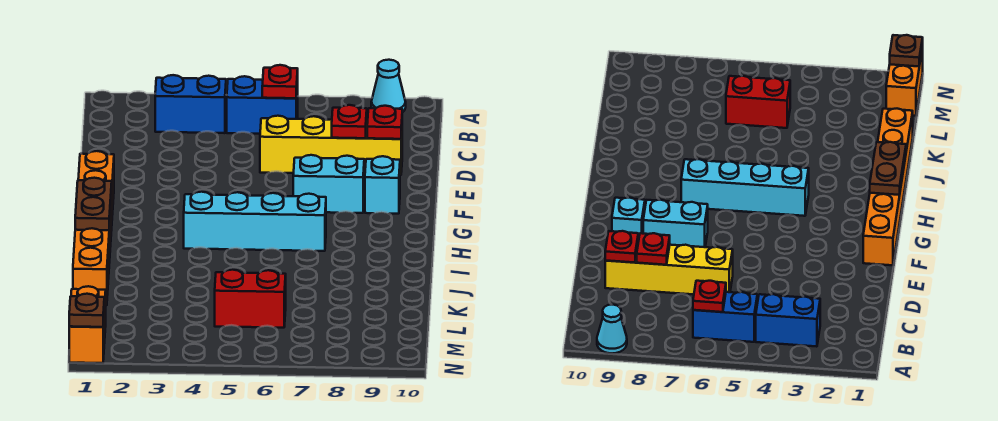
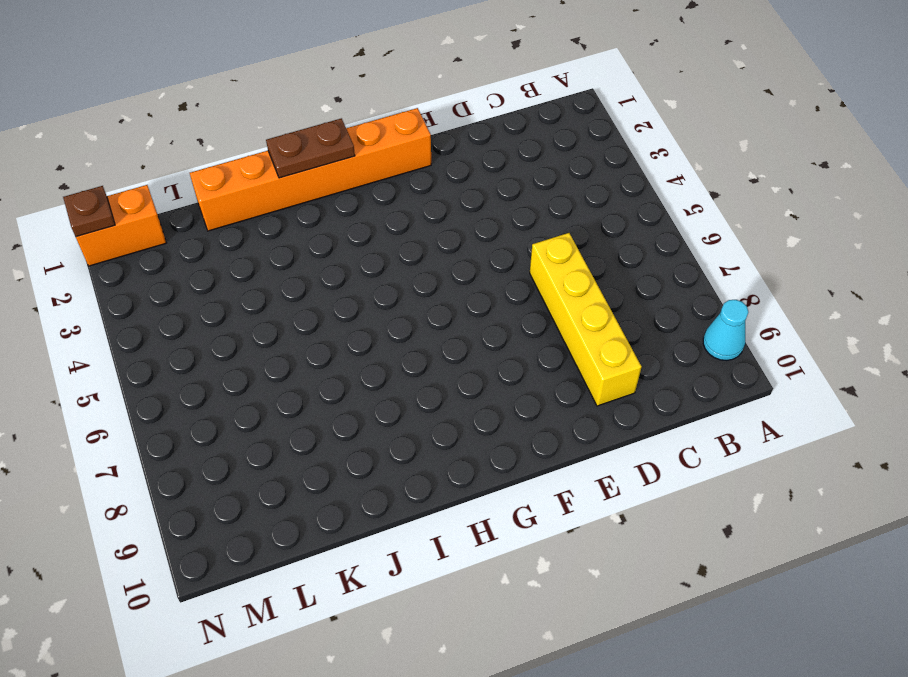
none -> blue 1x2 brick [155,75,226,133]
none -> blue 1x2 brick [227,76,298,134]
none -> cyan 1x2 brick [293,155,364,213]

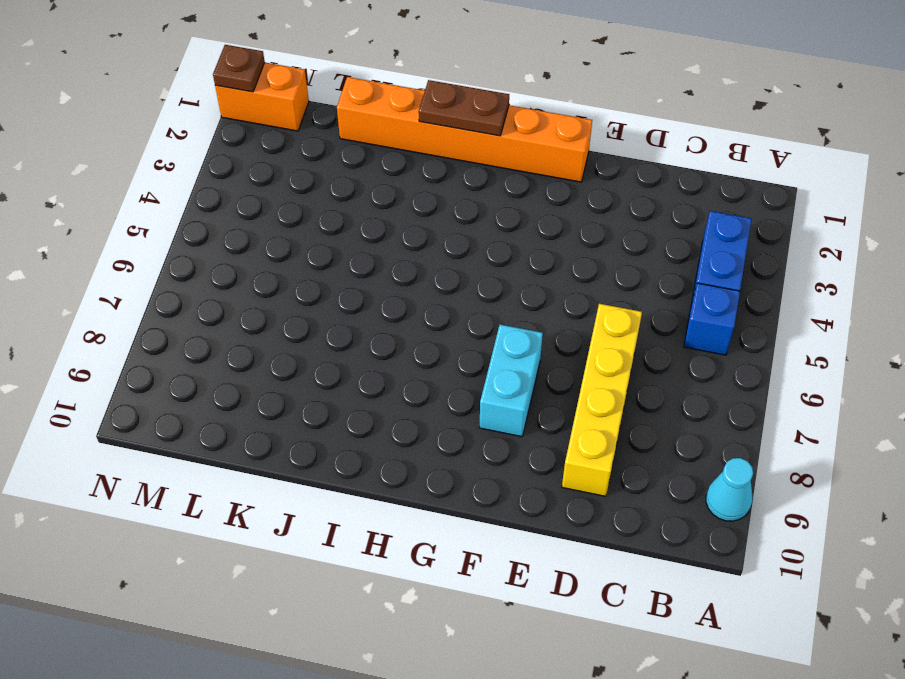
blue 1x1 brick [684,283,740,355] -> blue 1x2 brick [227,76,298,134]
none -> cyan 1x1 brick [365,156,400,214]
none -> cyan 1x4 brick [184,192,326,251]
none -> red 1x2 brick [215,270,286,328]

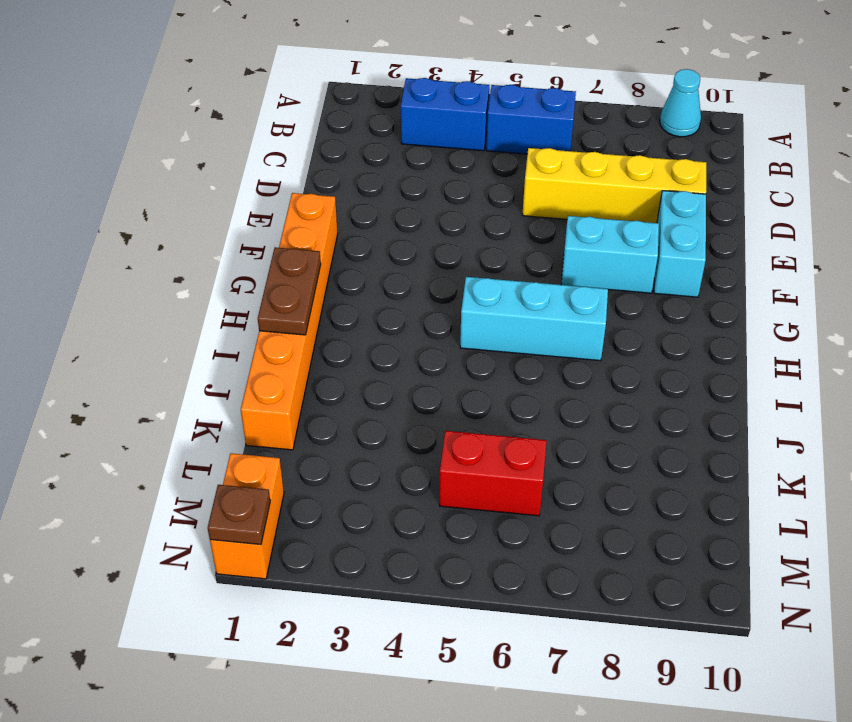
cyan 1x2 brick [654,191,706,297] -> cyan 1x1 brick [365,156,400,214]
cyan 1x3 brick [460,277,608,361] -> cyan 1x4 brick [184,192,326,251]
none -> red 1x1 plate [262,65,298,98]
none -> red 1x1 plate [332,105,367,138]
none -> red 1x1 plate [367,106,402,139]

